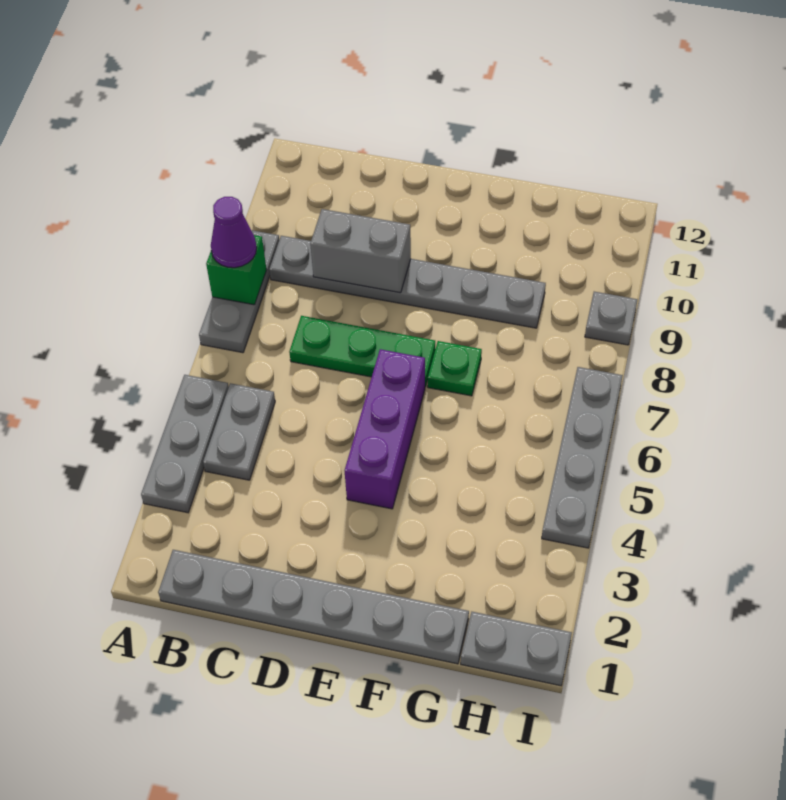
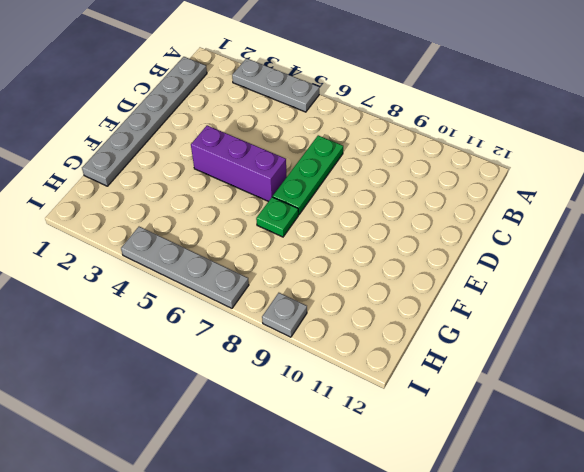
none -> grey 1x3 plate [199,230,279,353]
none -> grey 1x2 plate [203,383,275,480]
none -> grey 1x6 plate [269,236,546,328]

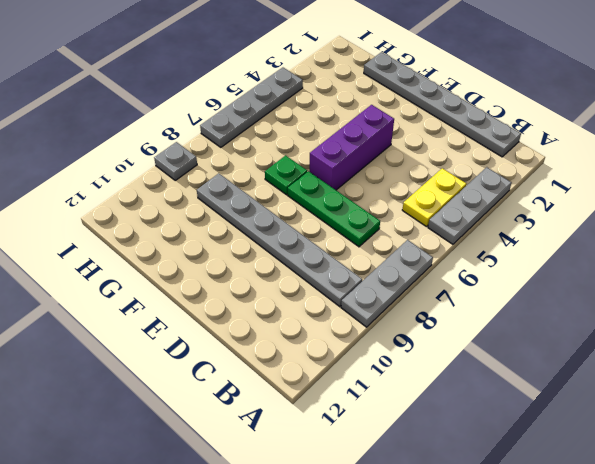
yellow 1x2 plate [402,168,466,227] -> grey 1x2 plate [203,383,275,480]
none -> grey 1x2 plate [461,612,572,686]
none -> green 1x1 brick [206,235,266,305]
none -> grey 1x2 brick [310,209,411,293]

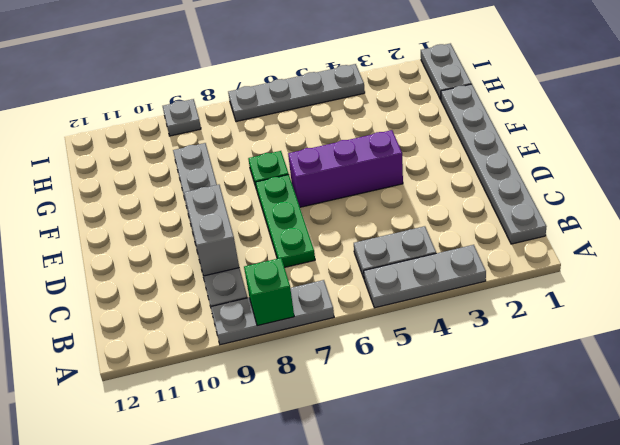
none -> purple 1x1 cone [211,197,257,268]

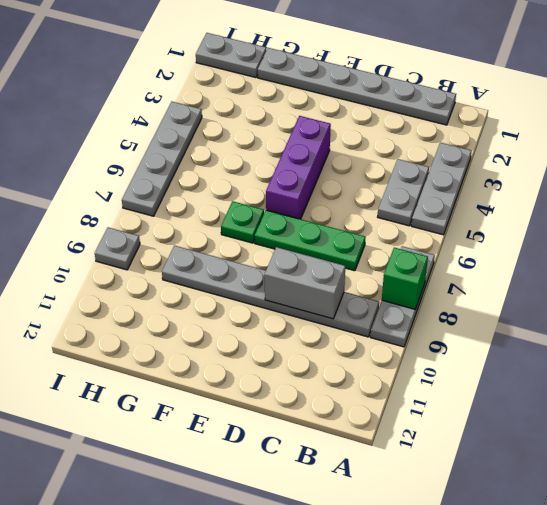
none -> purple 1x1 cone [211,197,257,268]

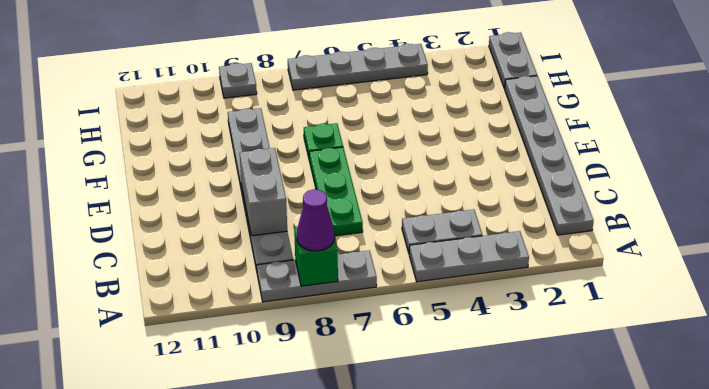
none -> purple 1x3 brick [344,349,425,509]

